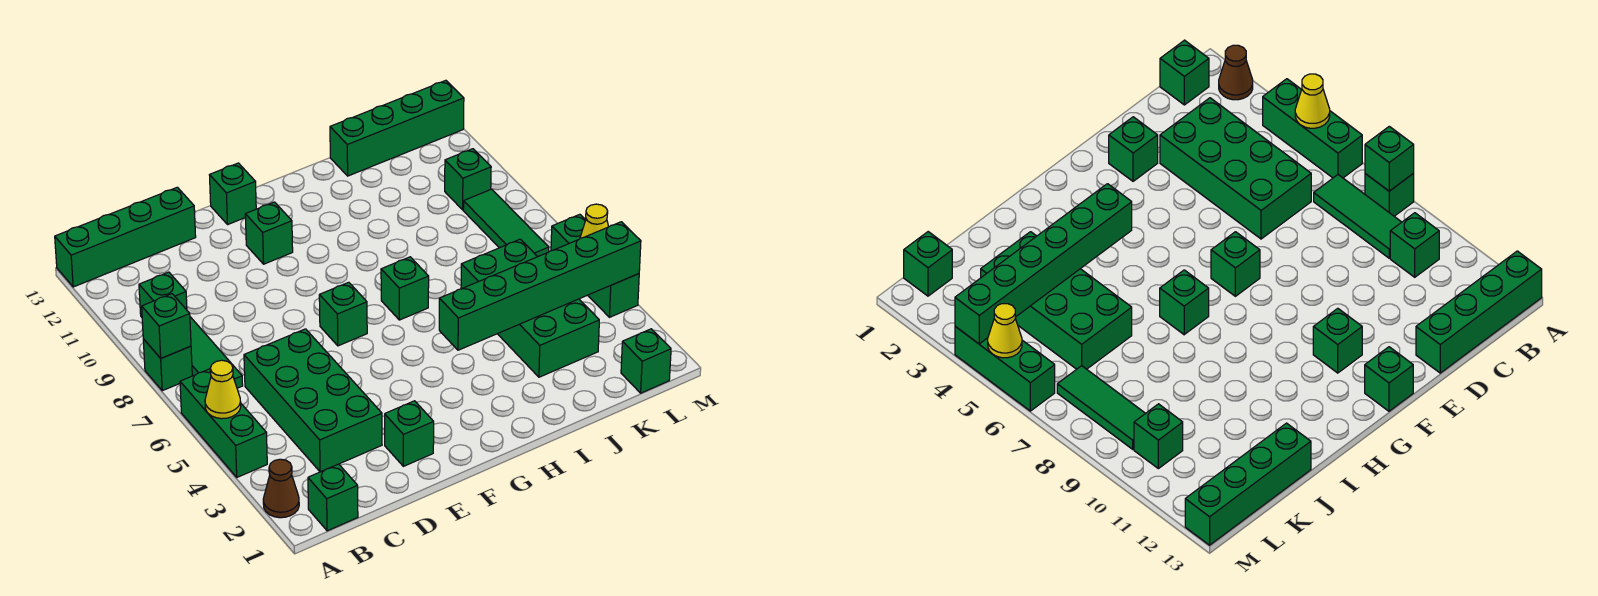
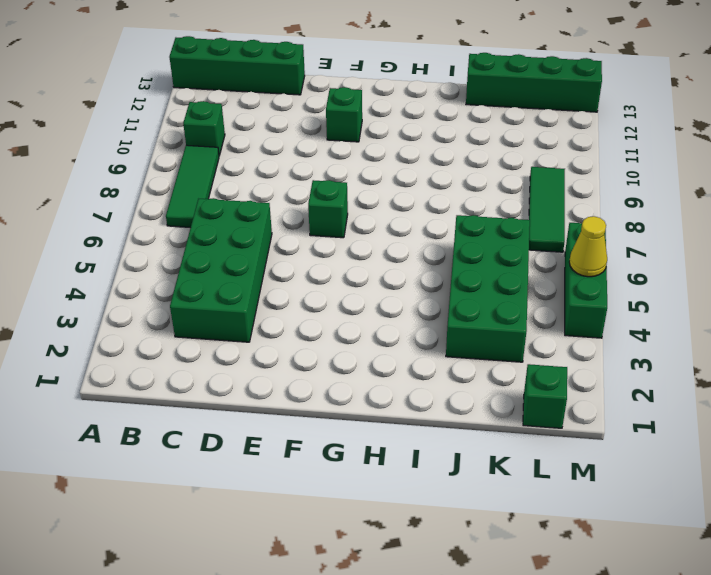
none -> brown 1x1 cone [263,459,299,518]
none -> green 1x3 brick [180,369,267,477]
none -> green 1x1 brick [143,339,192,391]

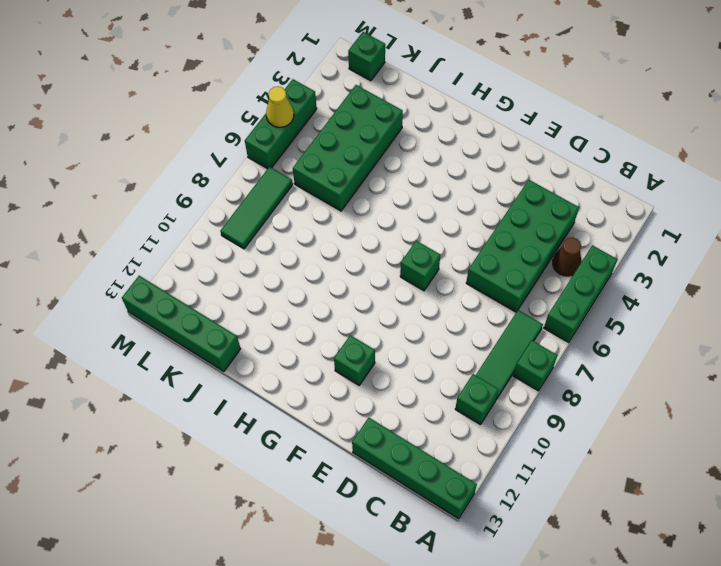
brown 1x1 cone [553,238,581,276] -> brown 1x1 cone moved to [263,459,299,518]
none -> green 1x1 brick [308,464,358,531]
none -> green 1x1 brick [385,401,434,466]
none -> green 1x1 brick [210,163,256,224]

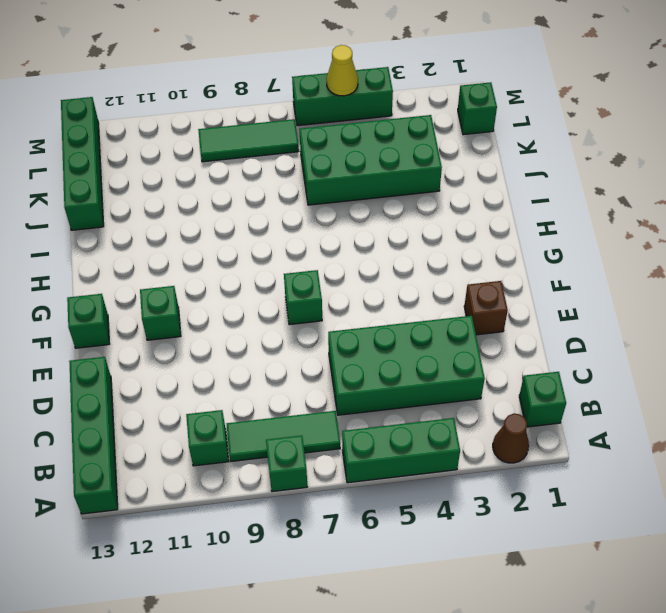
brown 1x1 brick [464,281,508,335] -> green 1x1 brick [385,401,434,466]
none -> green 1x1 brick [381,257,429,320]
none -> green 1x1 brick [445,149,491,210]
none -> yellow 1x1 cone [205,360,241,419]

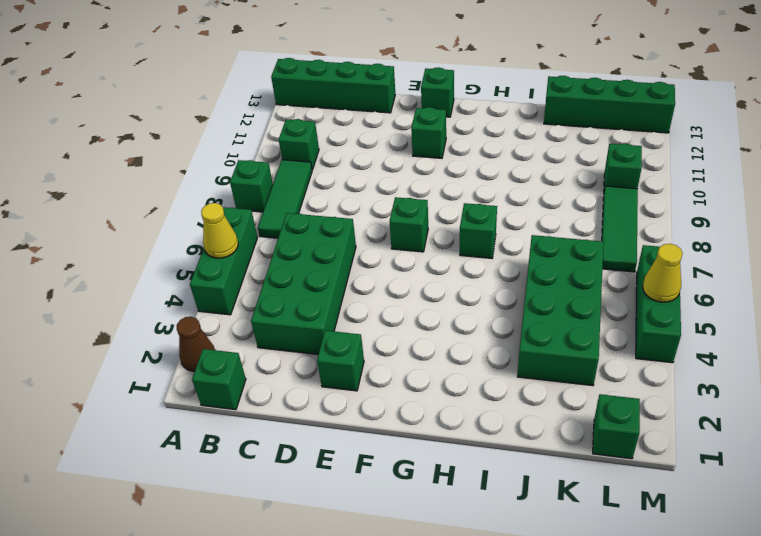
none -> green 1x1 brick [142,294,191,358]
none -> green 1x6 brick [439,222,641,350]

